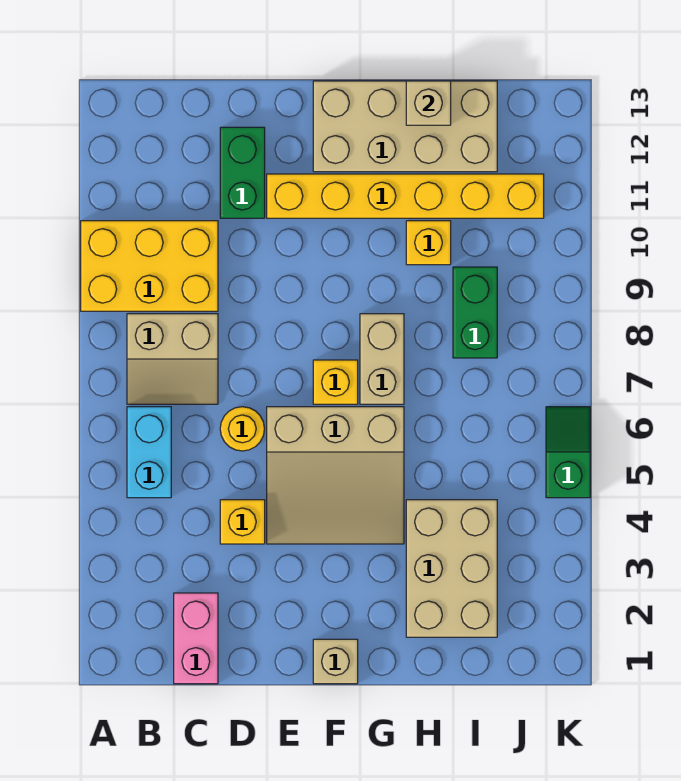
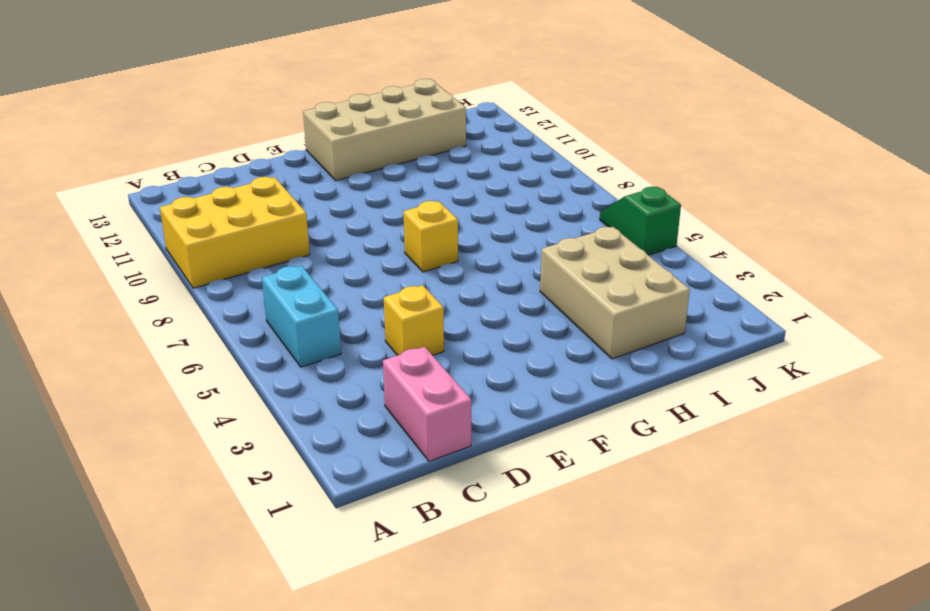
none -> tan 2x2 slope [127,314,218,404]
none -> yellow 1x1 round brick [220,407,264,451]
none -> green 1x2 brick [220,127,265,218]

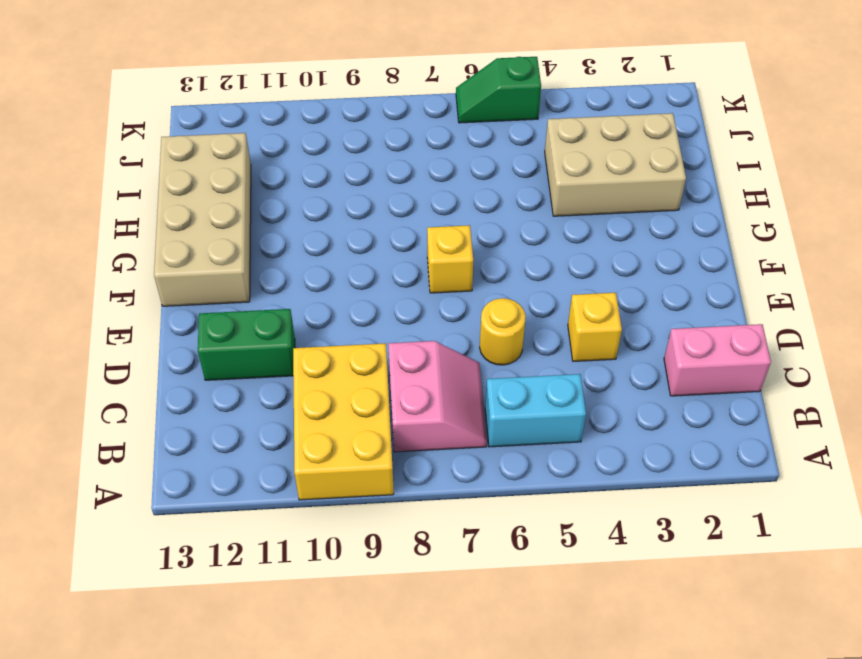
pink 2x2 slope [388,341,487,452] -> tan 2x2 slope [127,314,218,404]
none -> tan 3x3 slope [267,407,404,544]
none -> yellow 1x6 brick [267,174,544,218]
none -> tan 1x1 brick [313,639,358,684]

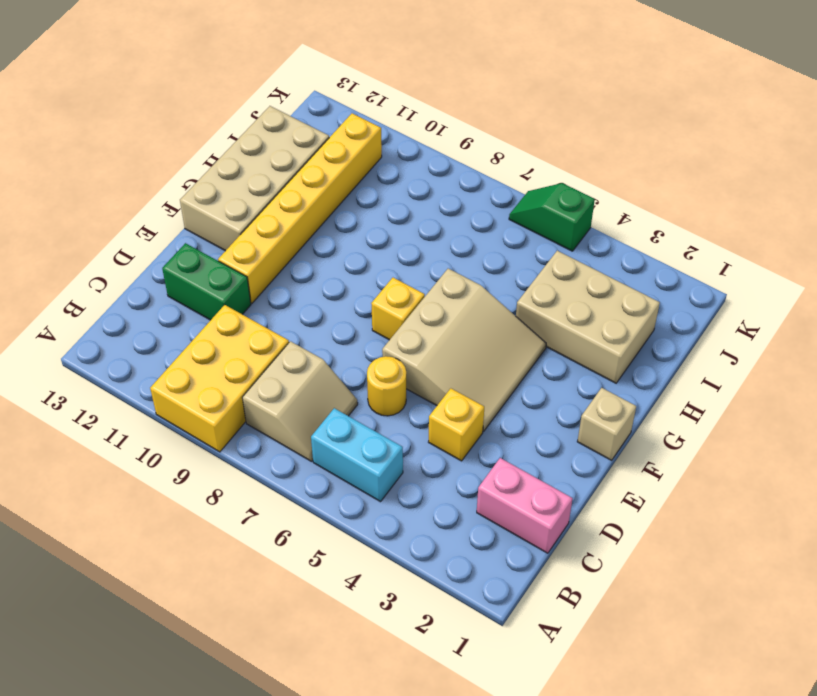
none -> tan 1x2 brick [360,314,404,404]
none -> yellow 1x1 brick [406,221,451,265]
none -> green 1x2 brick [453,267,497,358]

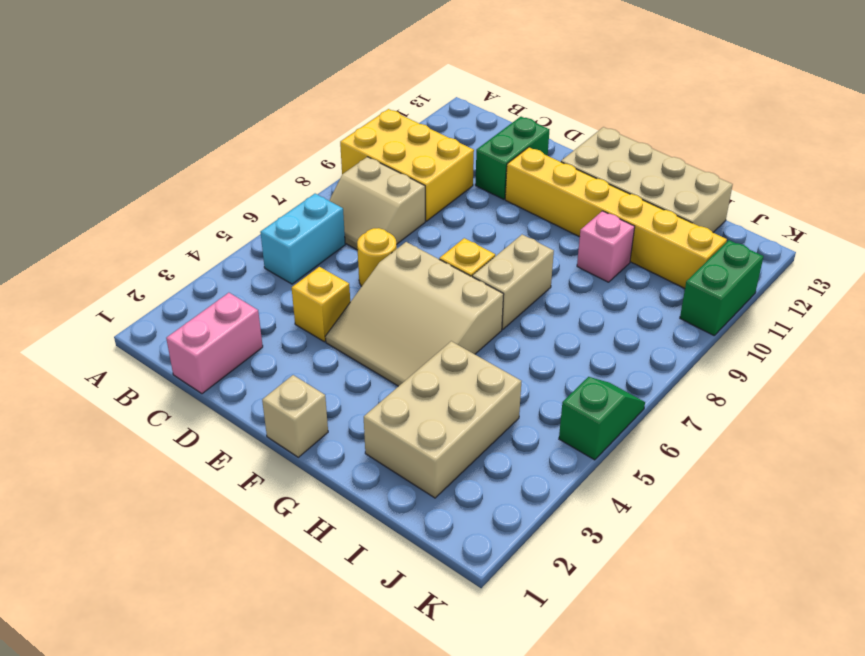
pink 1x1 brick [577,211,635,282] -> yellow 1x1 brick [406,221,451,265]
green 1x2 brick [680,240,763,335] -> green 1x2 brick moved to [453,267,497,358]
none -> tan 1x1 brick [406,81,451,125]

